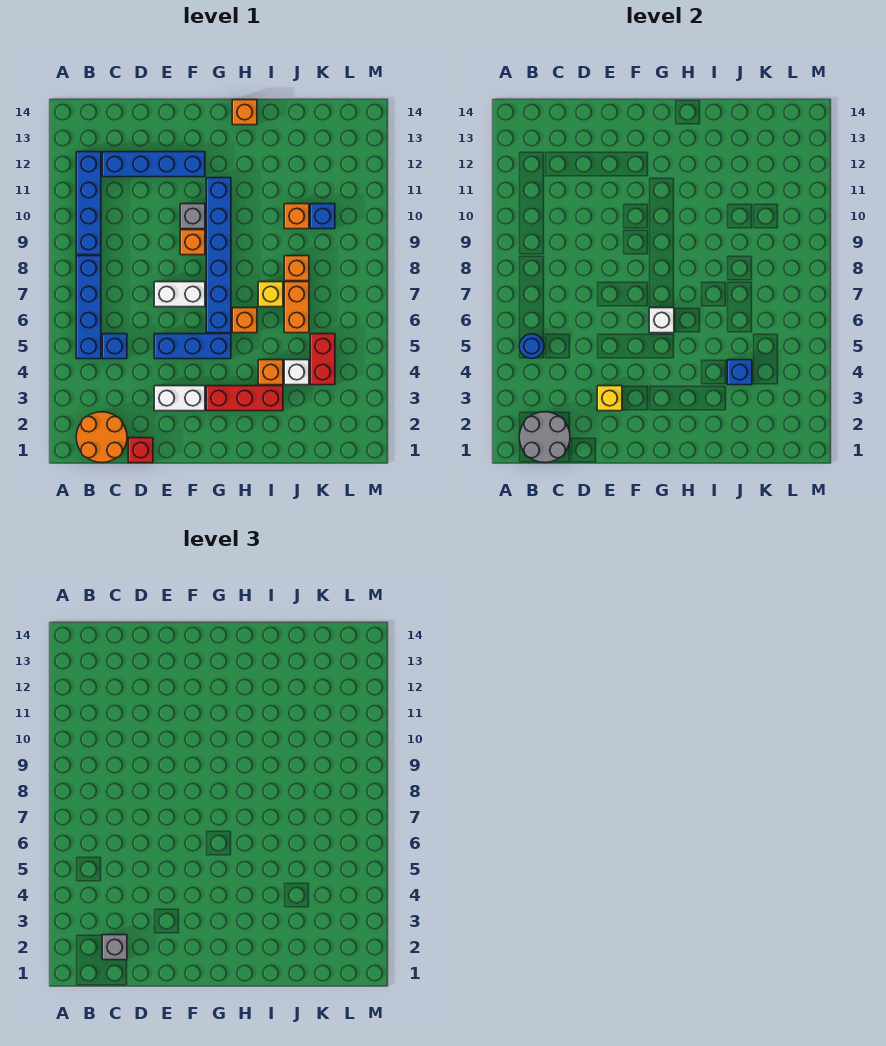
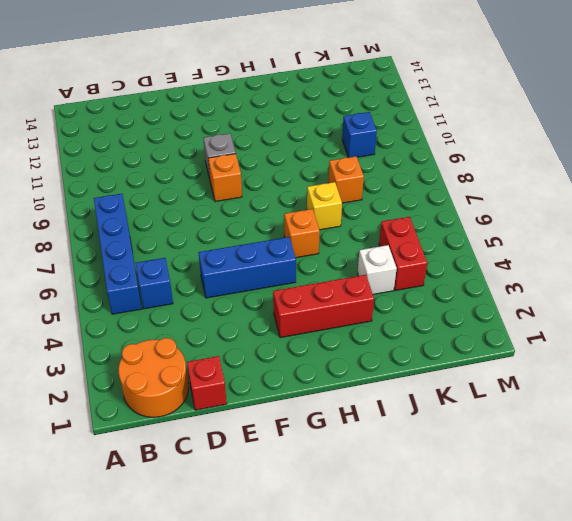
none -> blue 1x4 brick [76,152,101,255]
none -> blue 1x4 brick [102,152,205,177]
none -> white 1x2 brick [154,386,205,411]

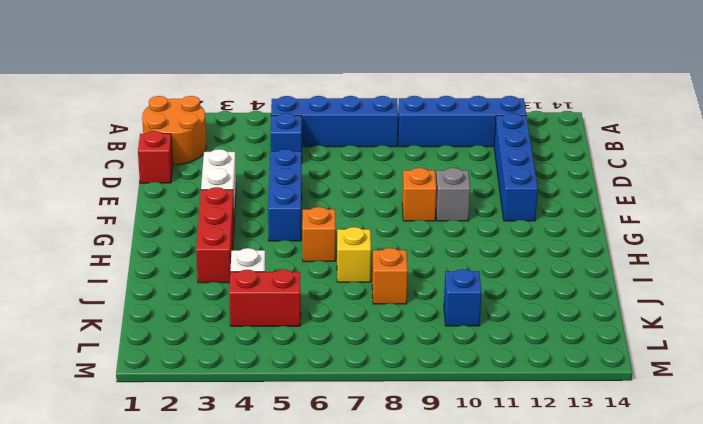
none -> white 1x2 brick [154,282,205,307]
none -> blue 1x6 brick [206,178,231,333]
none -> orange 1x1 brick [232,100,257,125]

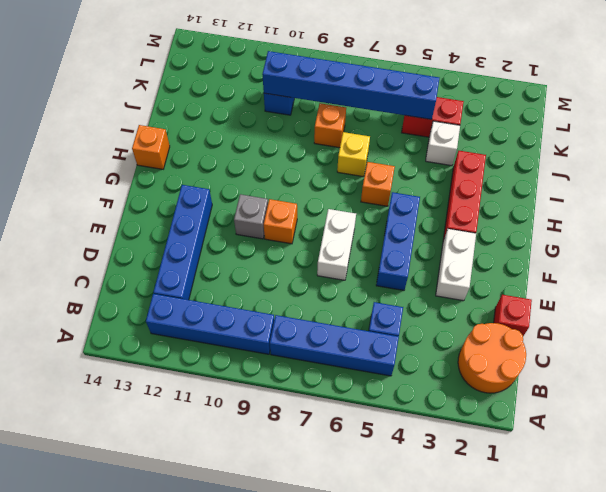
blue 1x6 brick [262,51,439,119] -> blue 1x6 brick moved to [206,178,231,333]
none -> orange 1x1 brick [258,360,283,385]
none -> orange 1x2 brick [284,282,309,333]
none -> orange 1x1 brick [284,204,309,229]

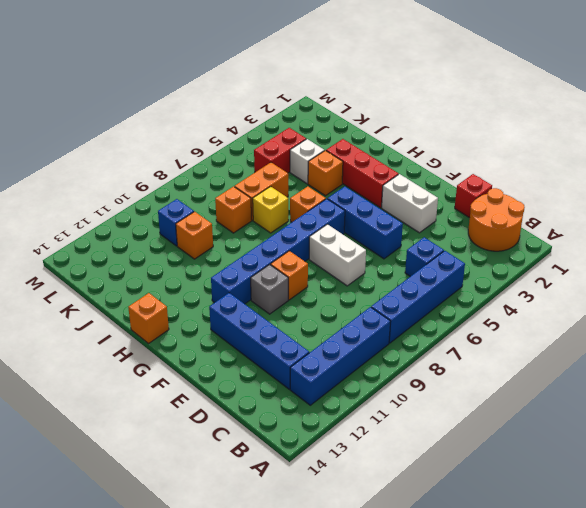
none -> grey 2x2 round brick [519,412,570,463]
none -> blue 1x1 round brick [519,334,544,359]
none -> yellow 1x1 brick [597,386,622,411]

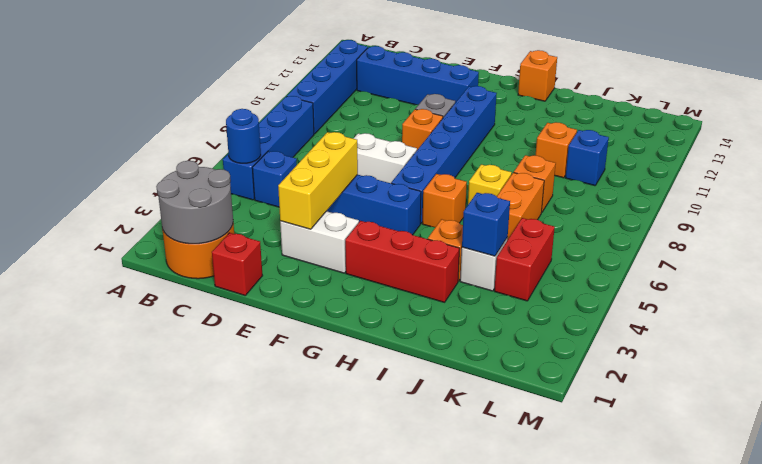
yellow 1x3 brick [278,132,358,229] -> yellow 1x1 brick [597,386,622,411]
none -> white 1x1 brick [649,308,674,333]
none -> grey 1x1 brick [102,935,127,960]

